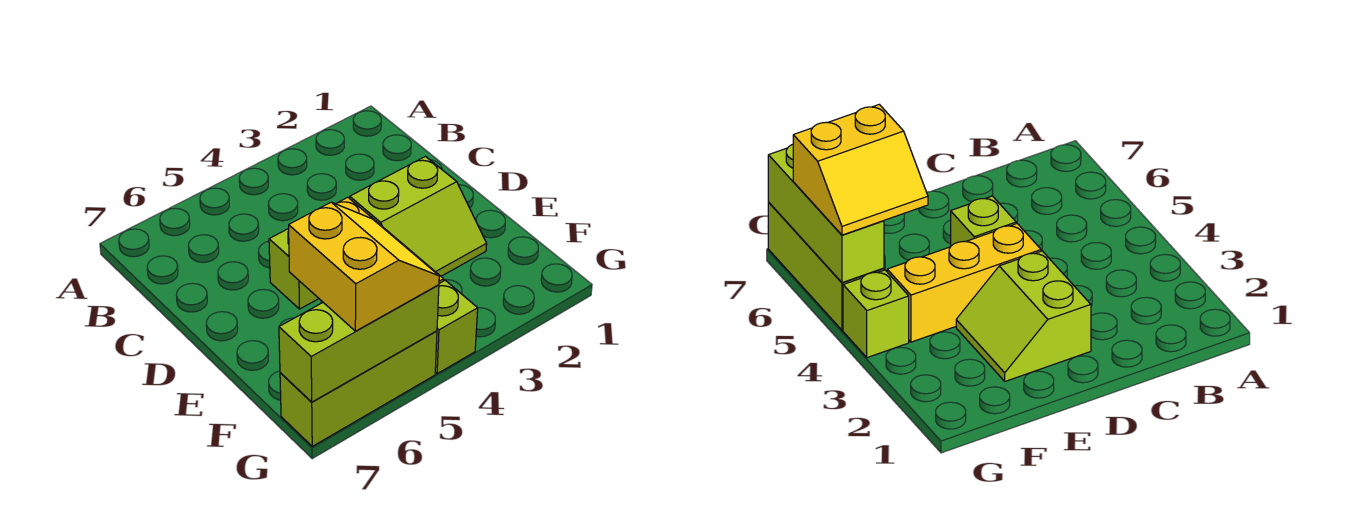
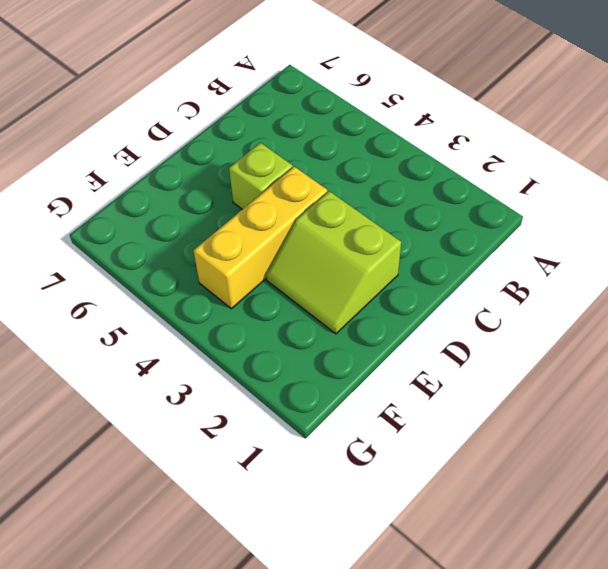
none -> lime 1x1 brick [435,280,478,374]
none -> lime 1x3 brick [280,331,437,446]

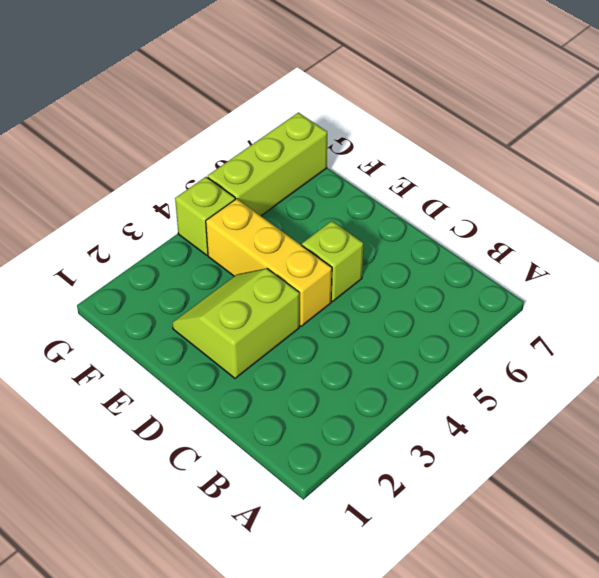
none -> lime 1x3 brick [279,285,439,402]
none -> yellow 2x2 slope [289,202,439,331]

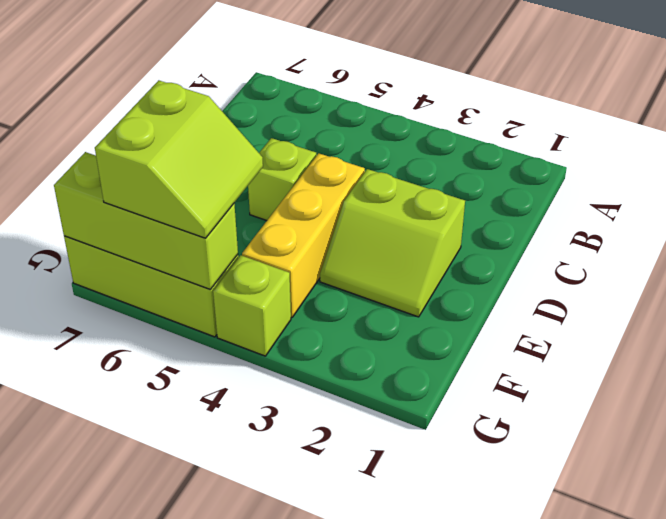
lime 2x2 slope [95,80,263,238] -> yellow 2x2 slope [289,202,439,331]

